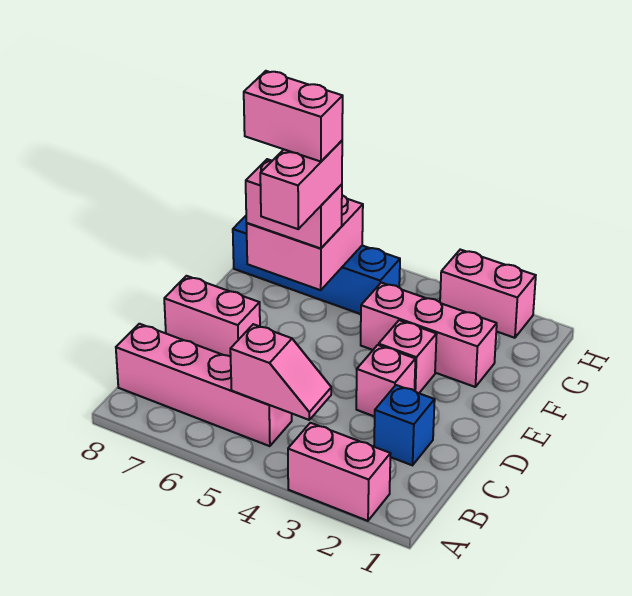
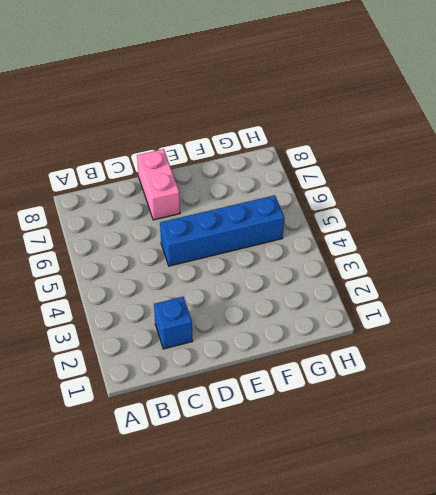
blue 1x4 brick [160,195,284,266] -> blue 1x4 brick turned to [233,216,400,314]
none -> pink 1x2 brick [288,423,391,521]
none -> pink 1x4 brick [116,324,292,446]
none -> pink 1x1 brick [356,345,415,417]

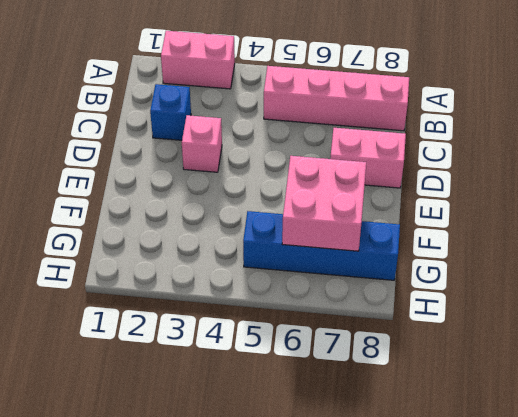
none -> pink 1x1 brick [379,320,437,393]
none -> pink 1x3 brick [361,283,497,387]
none -> pink 1x2 brick [440,250,536,338]

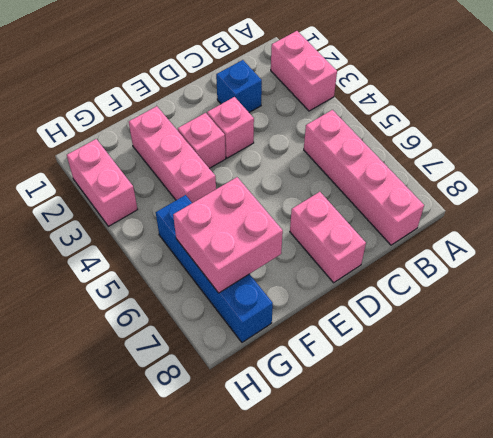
none -> pink 1x2 slope [230,324,331,420]
none -> pink 1x2 brick [246,159,342,248]
none -> pink 1x2 brick [260,141,342,229]

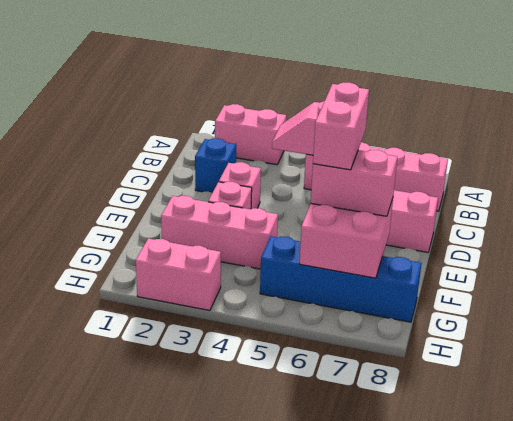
none -> pink 1x2 brick [244,71,343,162]

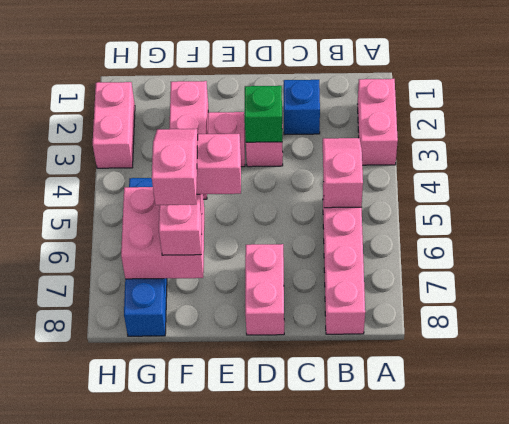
green 1x1 brick [245,86,282,142] -> none
pink 1x2 slope [152,129,198,205] -> pink 1x2 brick [244,71,343,162]

